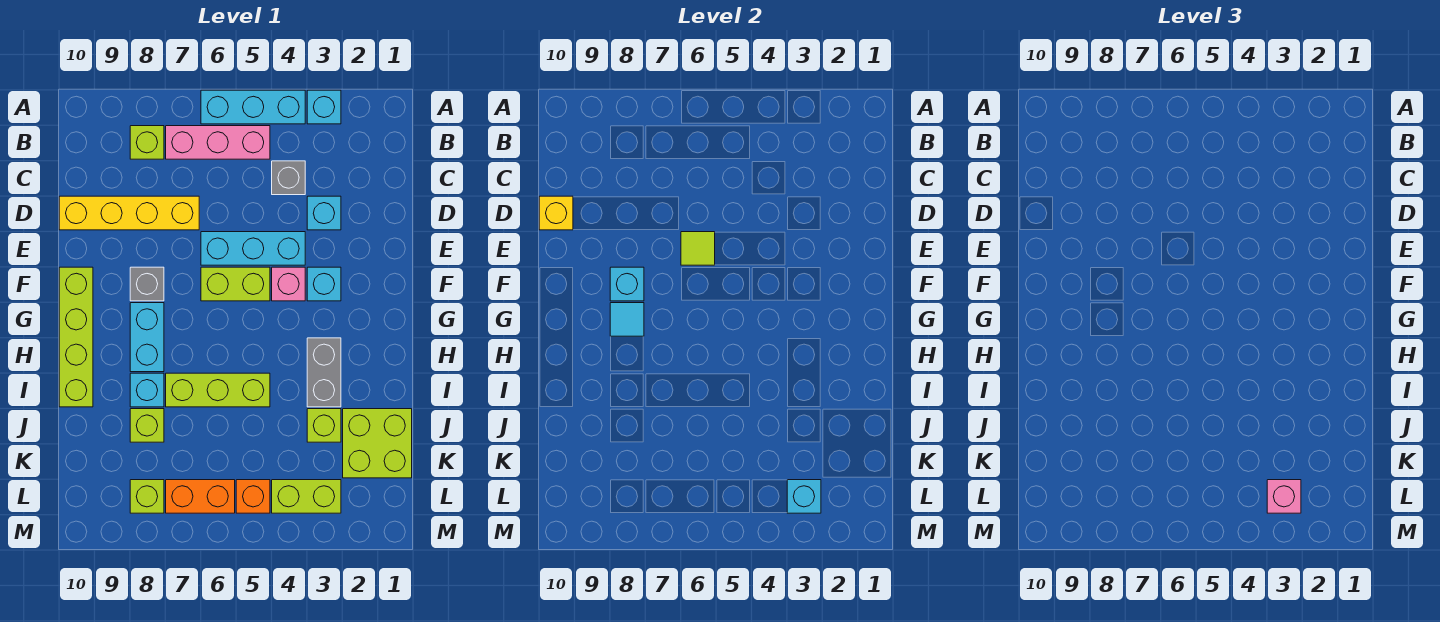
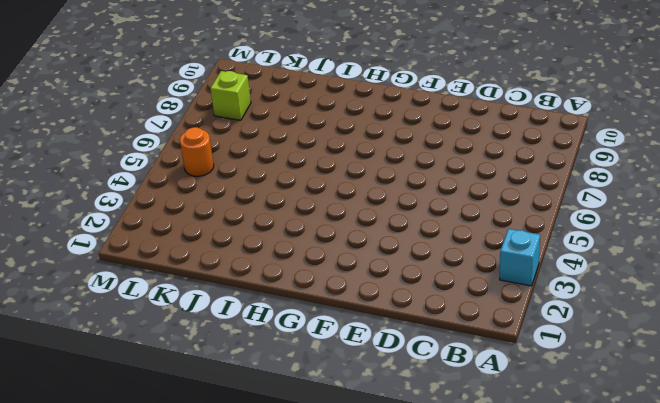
orange 1x1 round brick [180,127,214,176] -> orange 1x1 brick [236,480,270,513]
none -> cyan 1x3 brick [201,90,305,124]
none -> pink 1x3 brick [166,126,270,159]
none -> lime 1x1 brick [130,126,164,159]
none -> grey 1x1 brick [272,161,305,195]

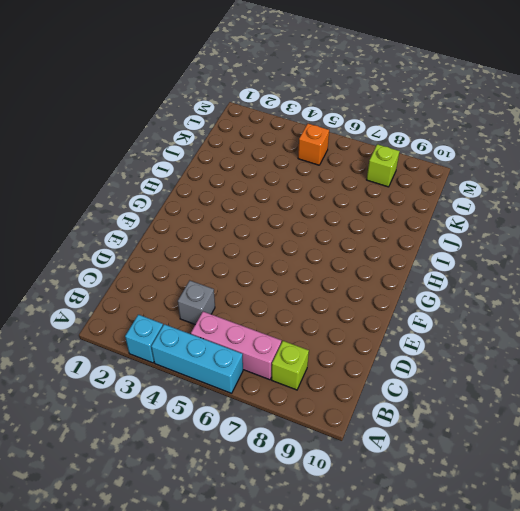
none -> cyan 1x1 brick [307,196,341,230]
none -> yellow 1x4 brick [59,196,199,230]
none -> cyan 1x3 brick [201,232,305,265]
none -> cyan 1x1 brick [307,267,341,301]

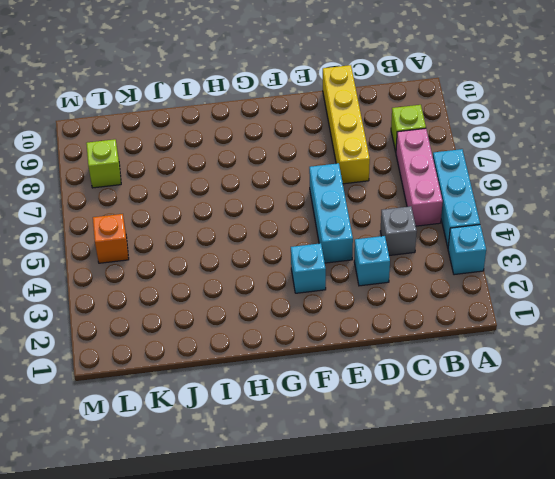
none -> pink 1x1 brick [272,267,305,301]
none -> lime 1x2 brick [201,267,270,301]
none -> grey 1x1 brick [130,267,164,301]
none -> lime 1x4 brick [59,267,93,407]

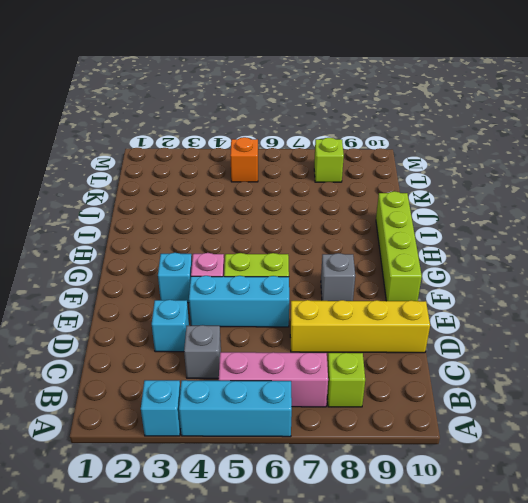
none -> cyan 1x2 brick [130,303,164,372]
none -> grey 1x2 brick [307,338,341,407]
none -> lime 1x3 brick [166,373,270,407]
none -> cyan 1x1 brick [130,373,164,407]

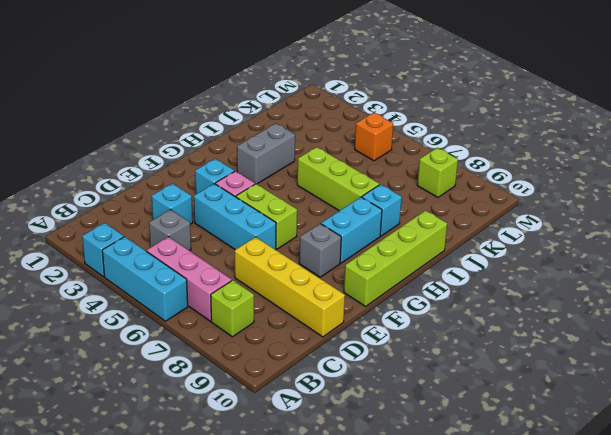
none -> lime 2x2 brick [343,409,412,478]
none -> lime 1x1 brick [307,409,341,442]
none -> lime 1x1 brick [130,409,164,442]
none -> lime 1x2 brick [272,480,341,513]

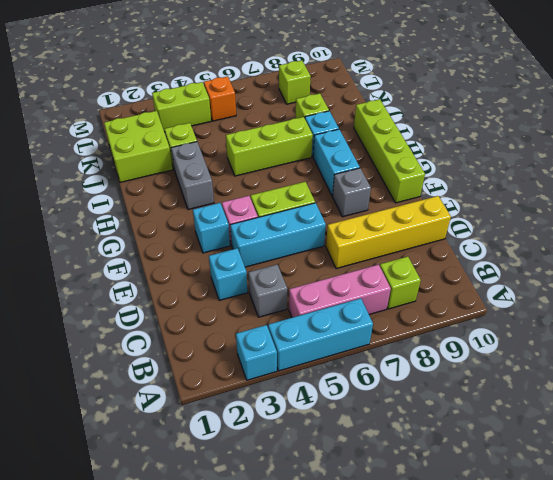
none -> orange 1x2 brick [166,480,235,513]
none -> yellow 1x1 brick [539,196,573,230]
none -> lime 1x1 tile [681,232,715,265]
none -> cyan 1x1 brick [610,267,644,301]

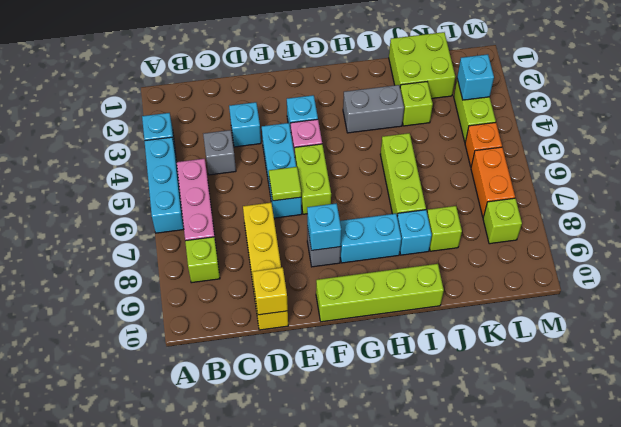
none -> cyan 1x1 tile [610,303,644,336]
none -> pink 1x1 brick [1267,480,1301,513]

